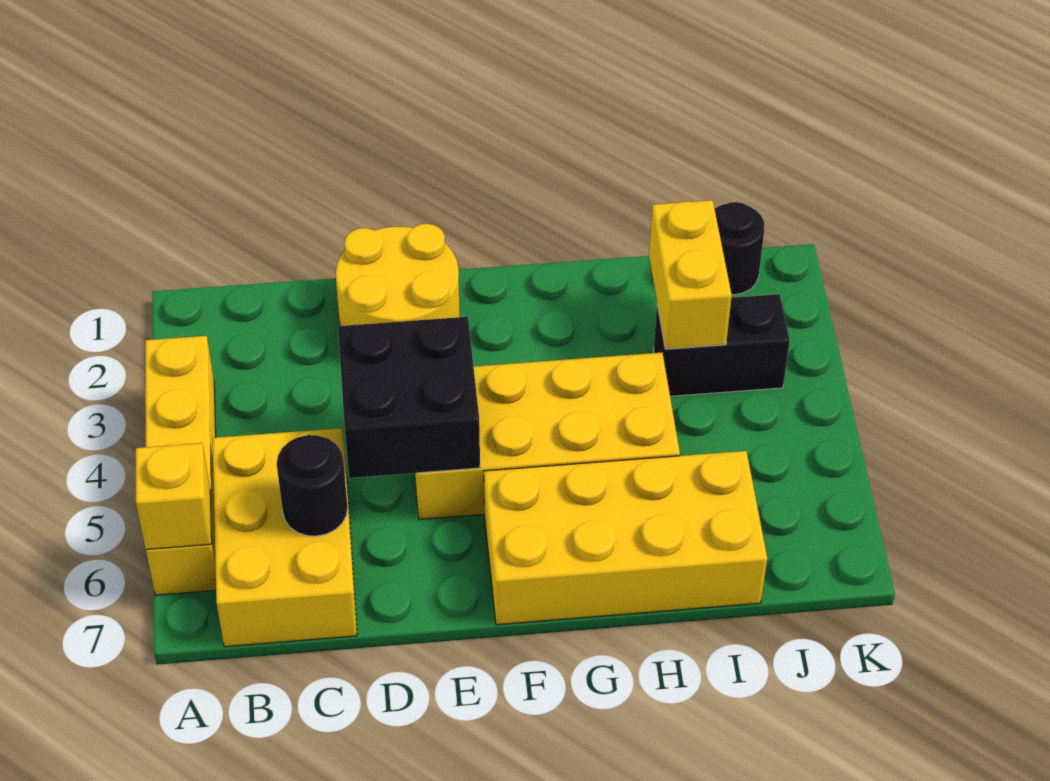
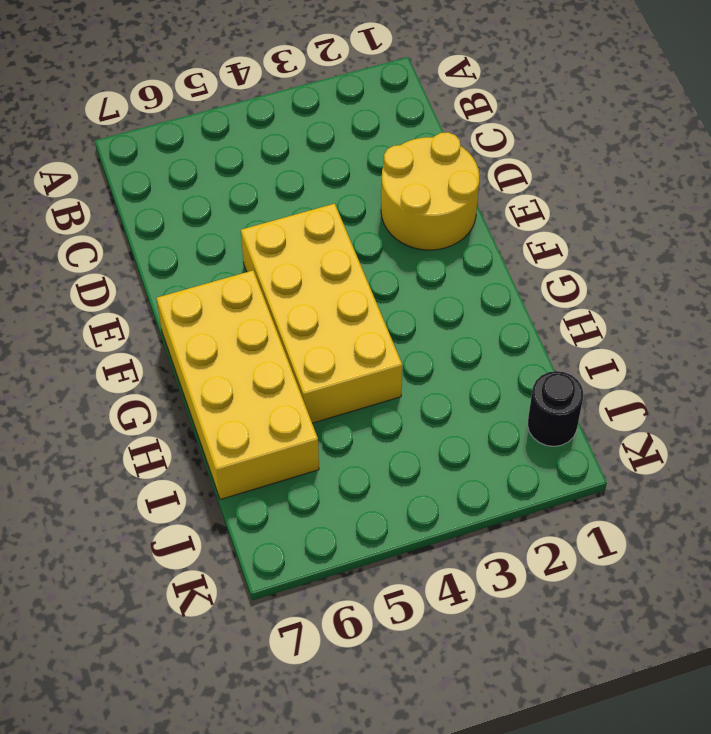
none -> yellow 1x4 brick [145,336,216,595]
none -> yellow 2x3 brick [213,428,357,647]

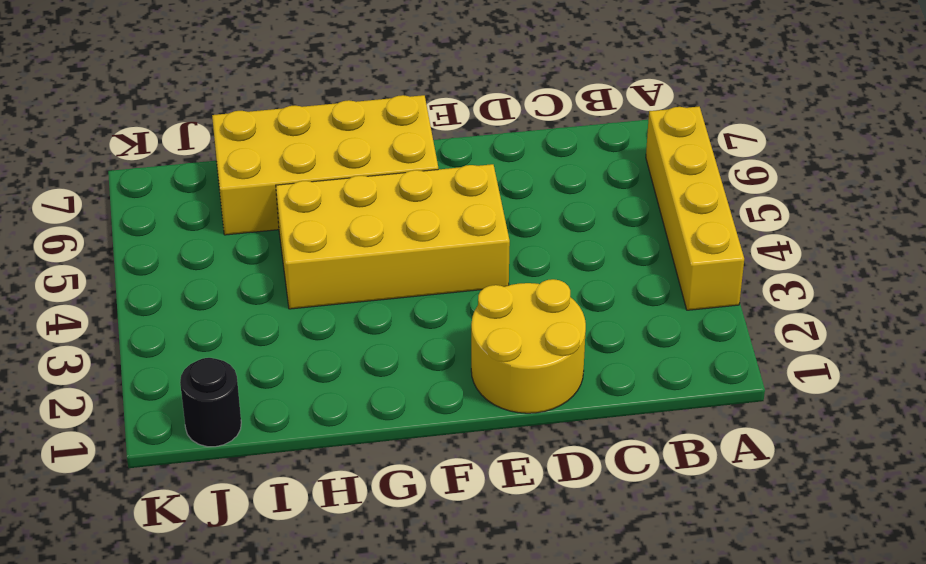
none -> yellow 2x3 brick [213,428,357,647]
none -> black 1x2 brick [654,294,790,396]

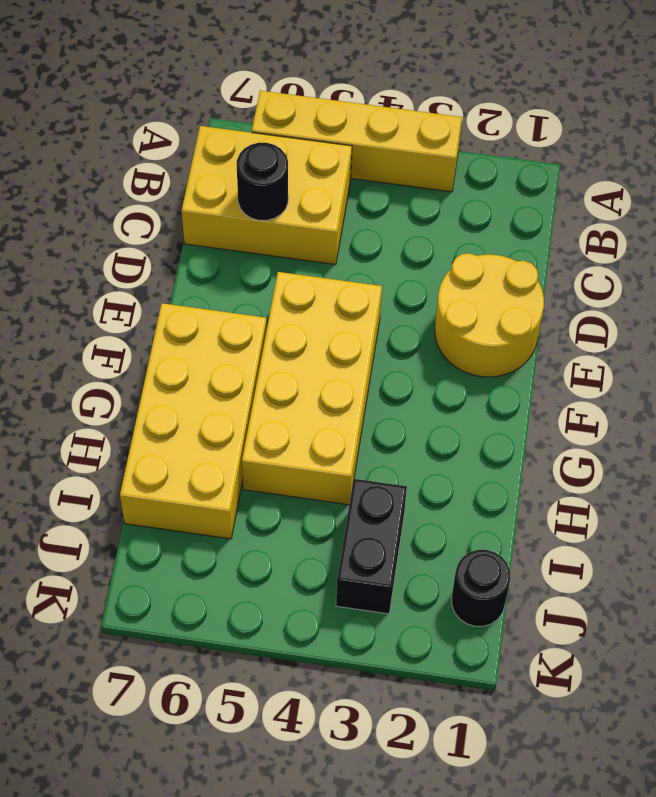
none -> yellow 1x1 brick [136,443,212,550]
none -> black 2x2 brick [338,317,480,478]

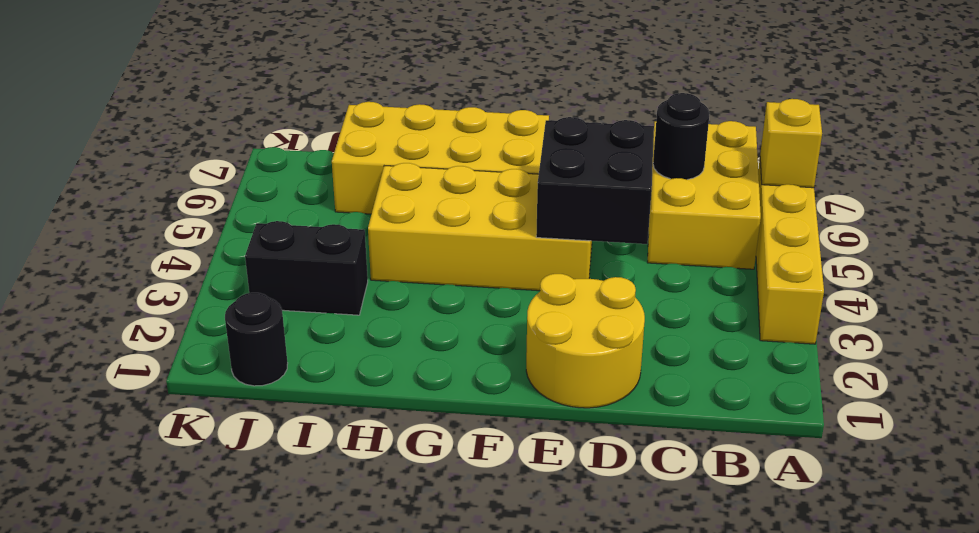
none -> yellow 1x2 brick [649,200,732,349]

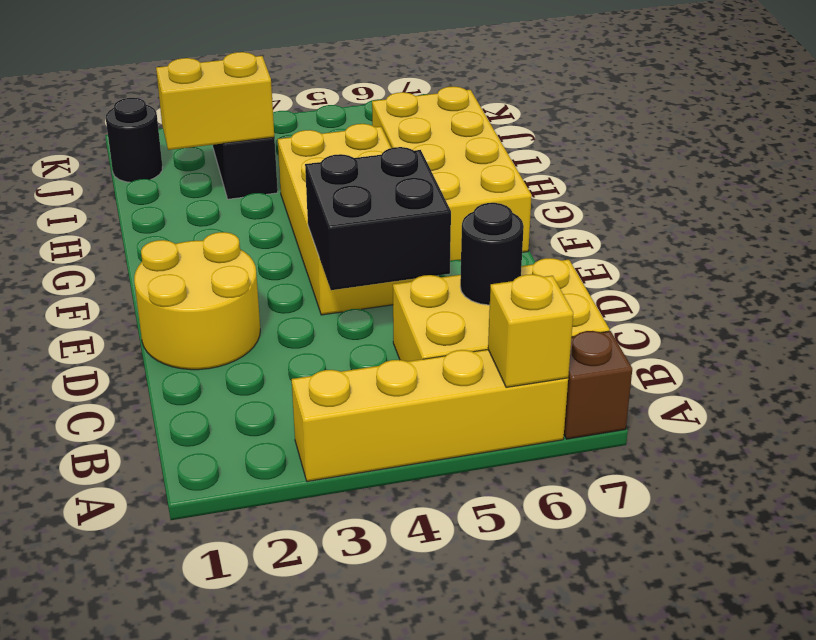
brown 1x1 brick [564,331,632,439] -> none

